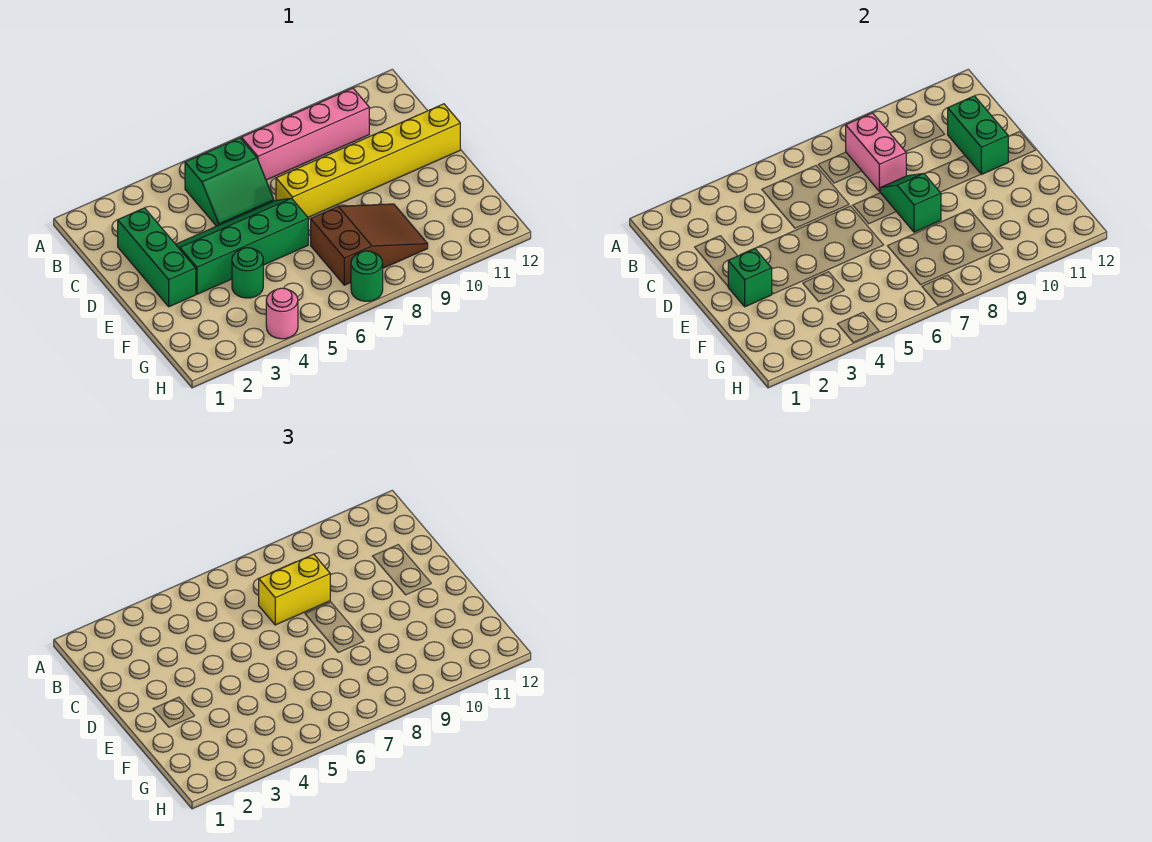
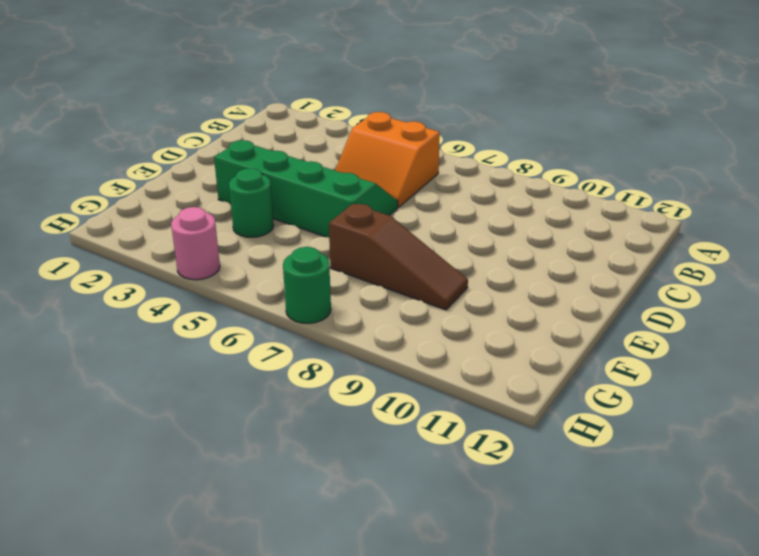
orange 2x2 slope [335,112,440,208] -> green 2x2 slope [185,138,274,226]
brown 1x3 slope [329,204,468,310] -> brown 2x3 slope [311,204,428,285]
none -> pink 1x4 brick [241,88,369,180]
none -> green 1x3 brick [118,208,196,307]
none -> yellow 1x6 brick [276,104,460,217]

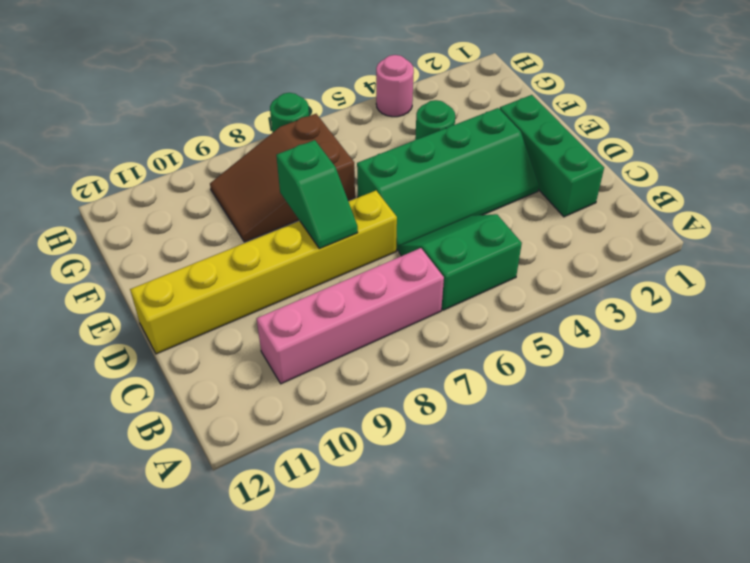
none -> pink 1x2 brick [846,113,906,191]
none -> green 1x2 brick [948,96,1008,174]
none -> green 1x1 brick [728,249,772,307]

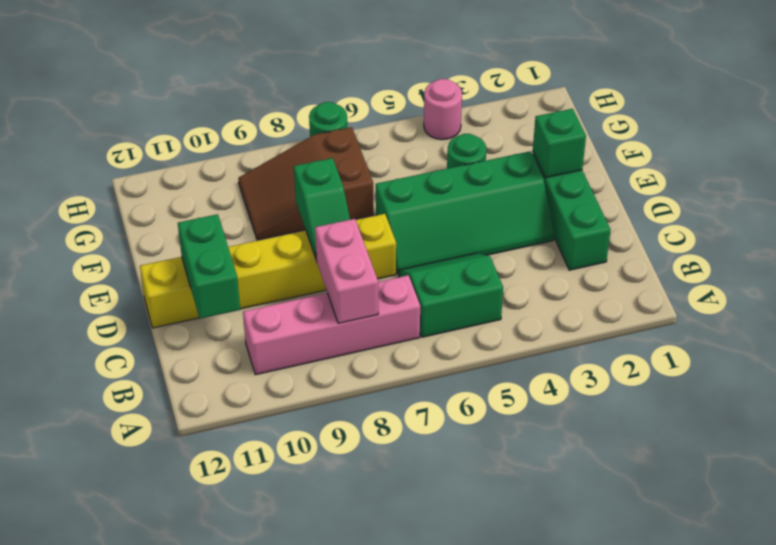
none -> yellow 1x2 brick [259,554,330,625]

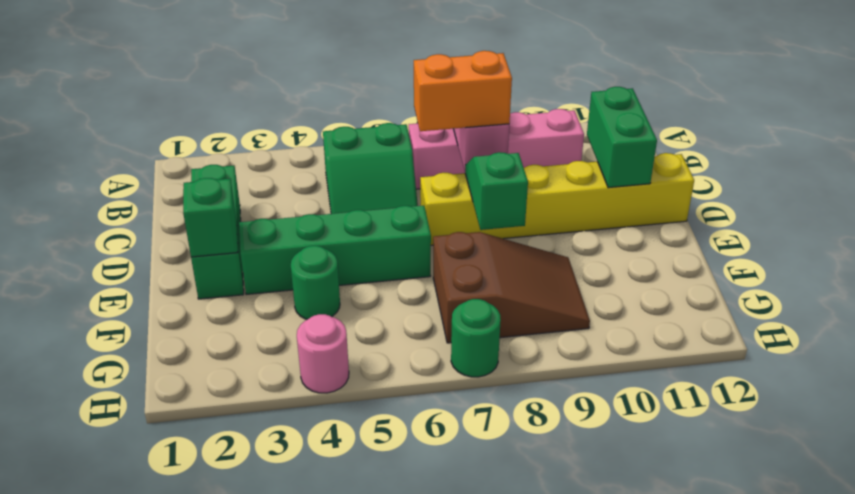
orange 1x2 brick [414,51,512,131] -> yellow 1x2 brick [259,554,330,625]

